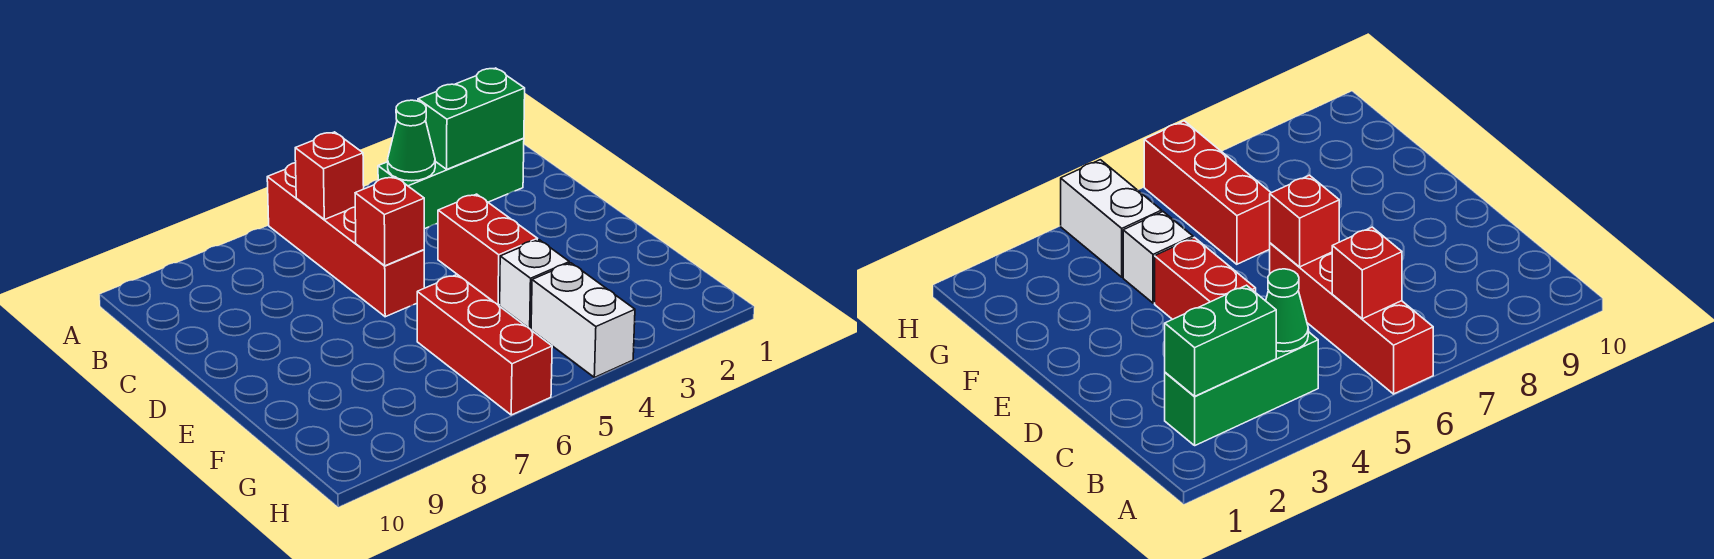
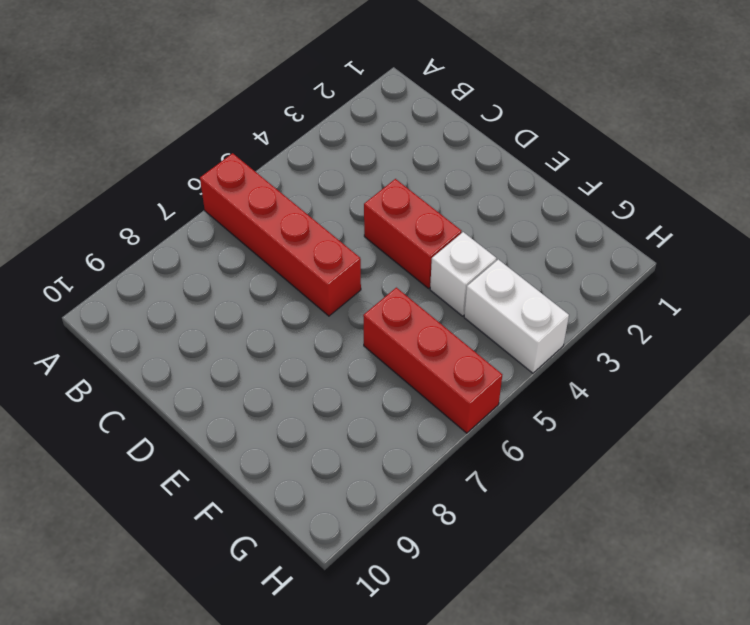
none -> green 1x3 brick [378,138,524,229]
none -> green 1x2 brick [418,68,525,169]

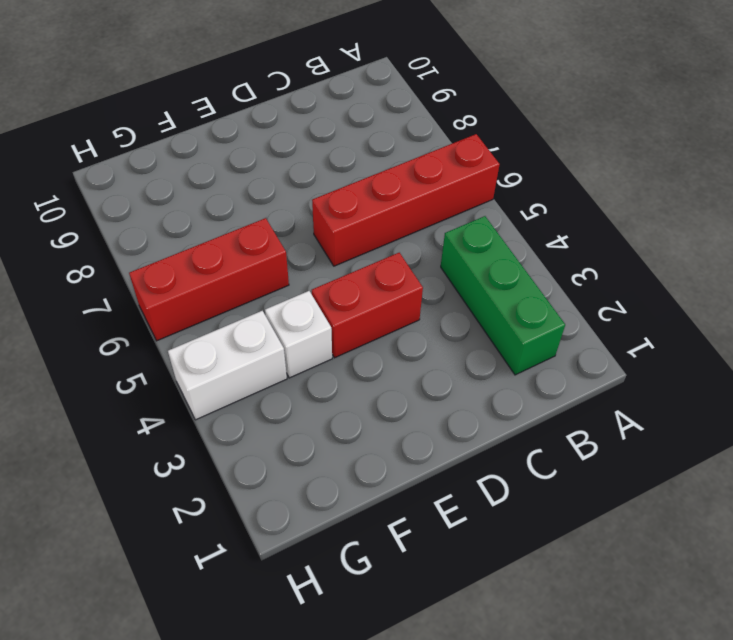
none -> green 1x2 brick [418,68,525,169]
none -> green 1x1 cone [388,100,435,181]

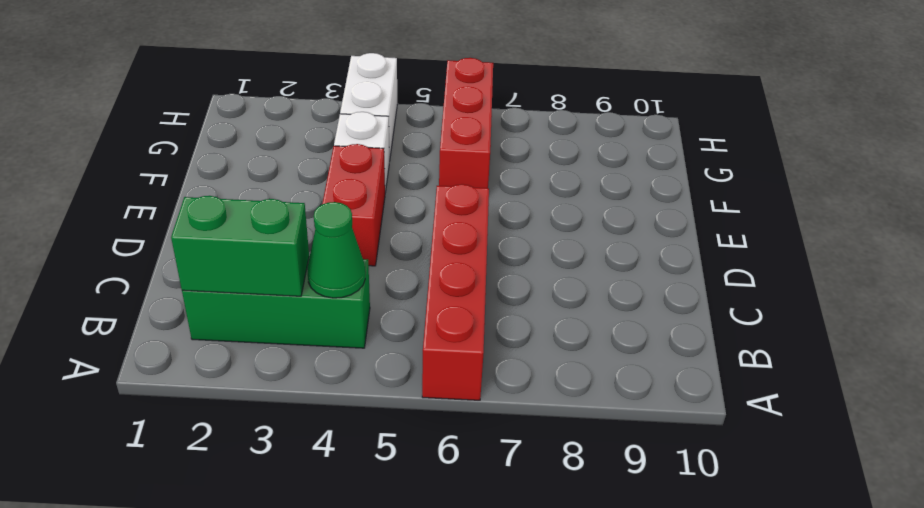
none -> red 1x1 brick [295,132,364,220]
none -> red 1x1 brick [355,177,424,266]

